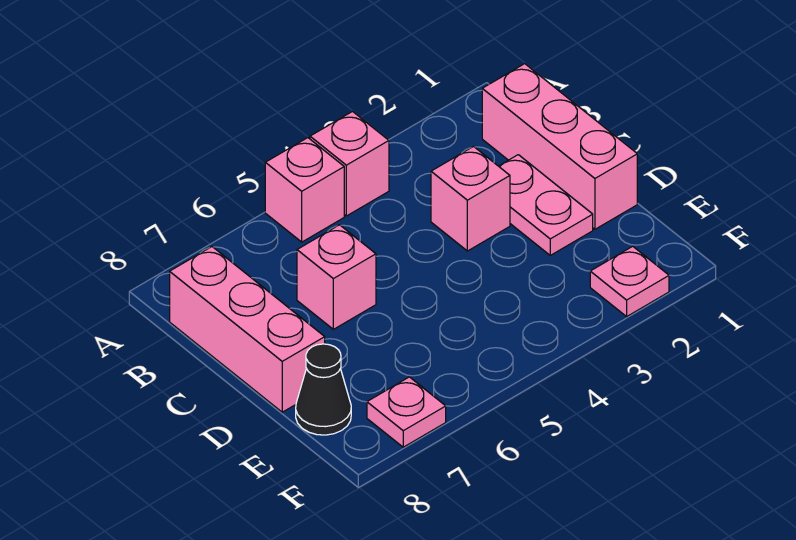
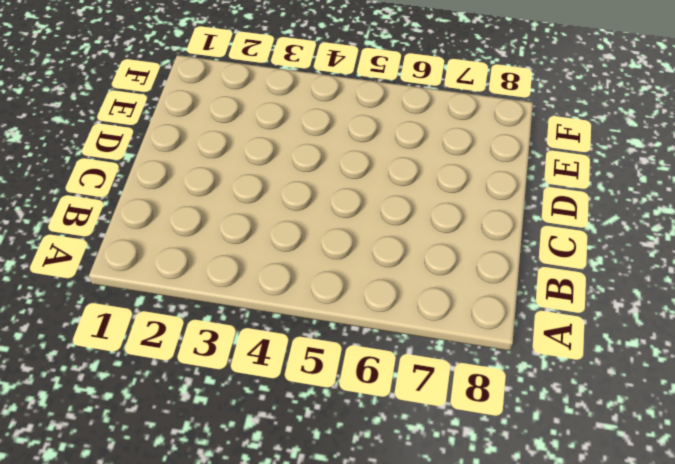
none -> pink 1x1 brick [310,112,389,216]
none -> pink 1x1 brick [265,138,344,242]

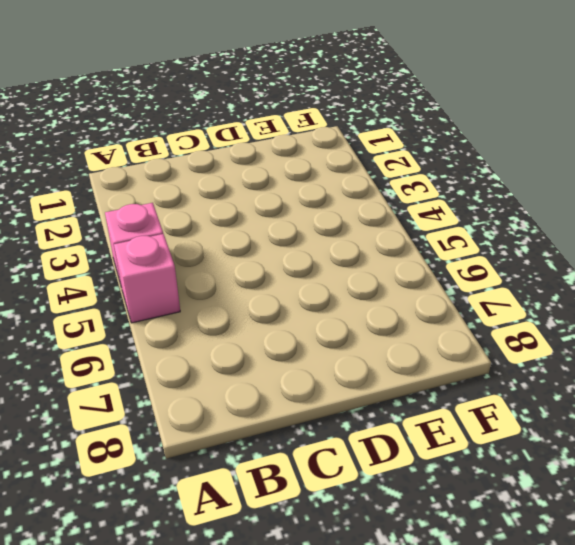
none -> pink 1x3 brick [482,64,637,229]
none -> pink 1x3 brick [170,247,325,412]

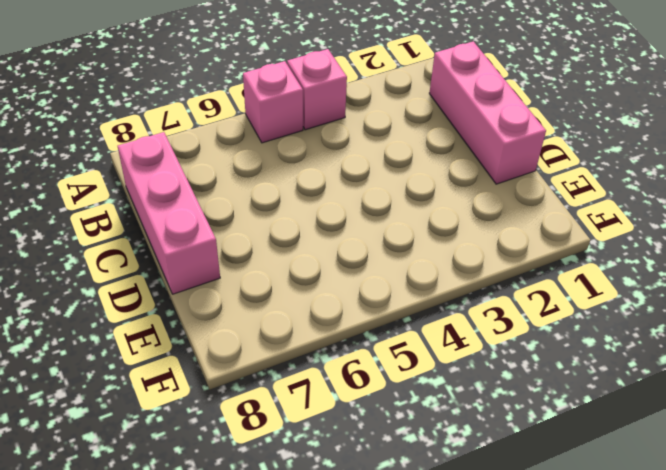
none -> pink 1x2 plate [499,155,593,255]
none -> pink 1x1 brick [431,147,510,251]

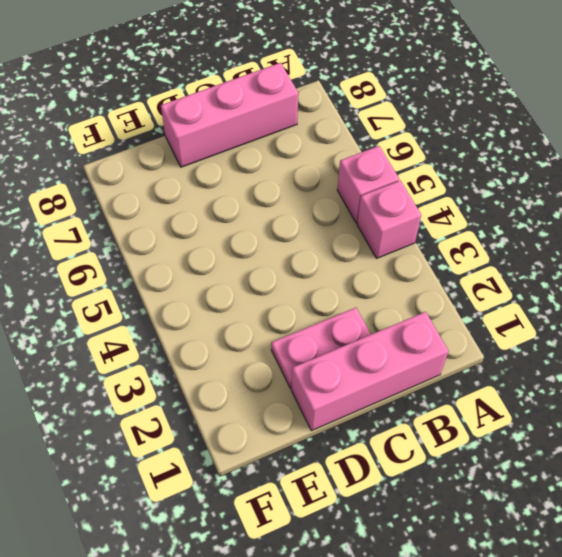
none -> pink 1x1 brick [431,147,510,251]
none -> pink 1x1 brick [297,225,376,329]

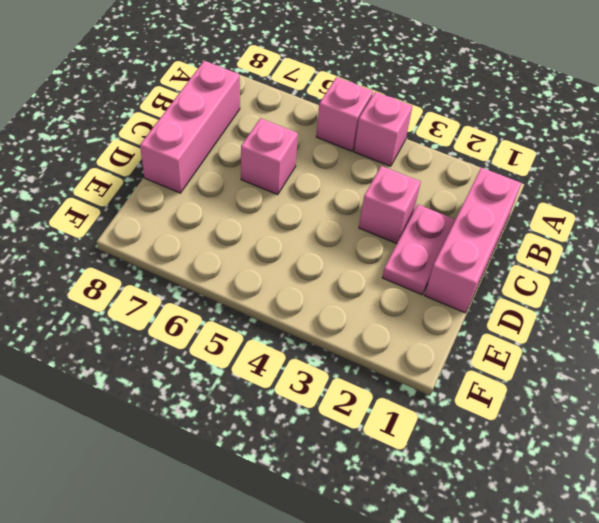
none -> black 1x1 cone [296,344,351,435]
none -> pink 1x1 plate [590,246,669,316]

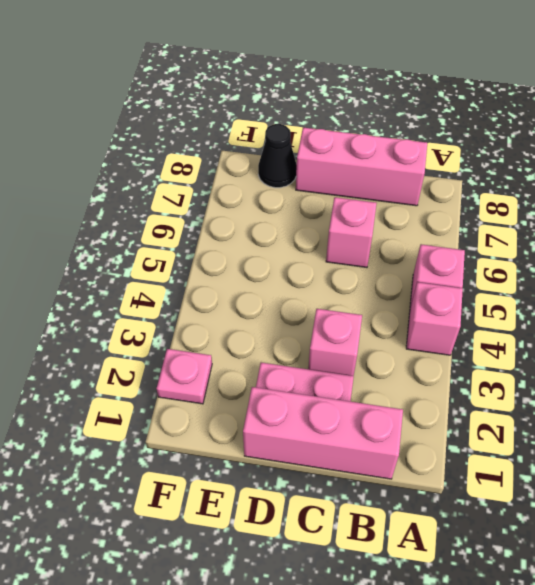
none -> pink 1x1 plate [367,377,446,447]

